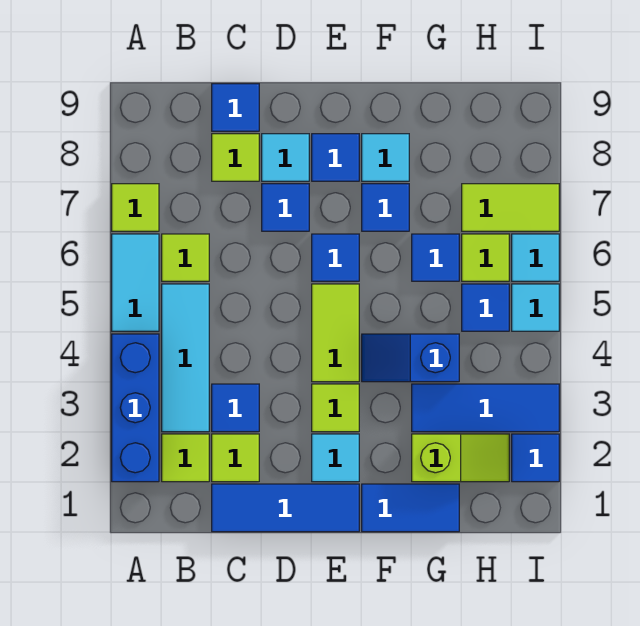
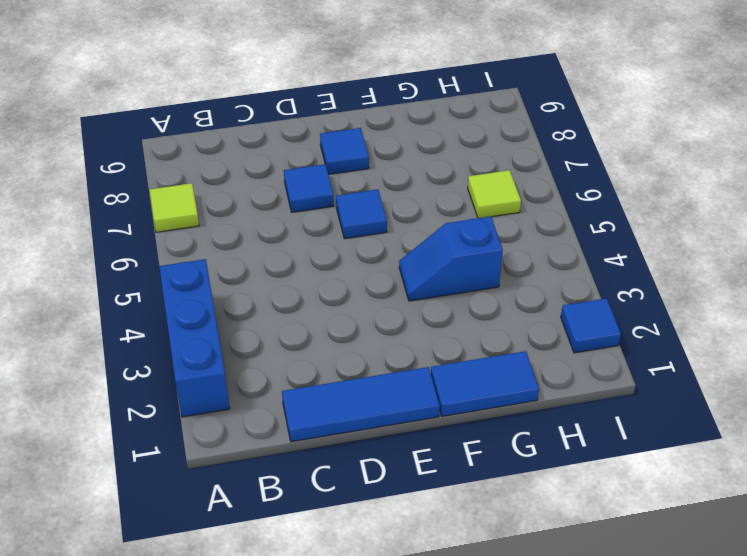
none -> cyan 1x2 tile [112,234,159,331]
none -> lime 1x1 tile [162,434,209,482]
none -> cyan 1x3 tile [162,284,209,432]
none -> lime 1x1 tile [162,234,209,281]

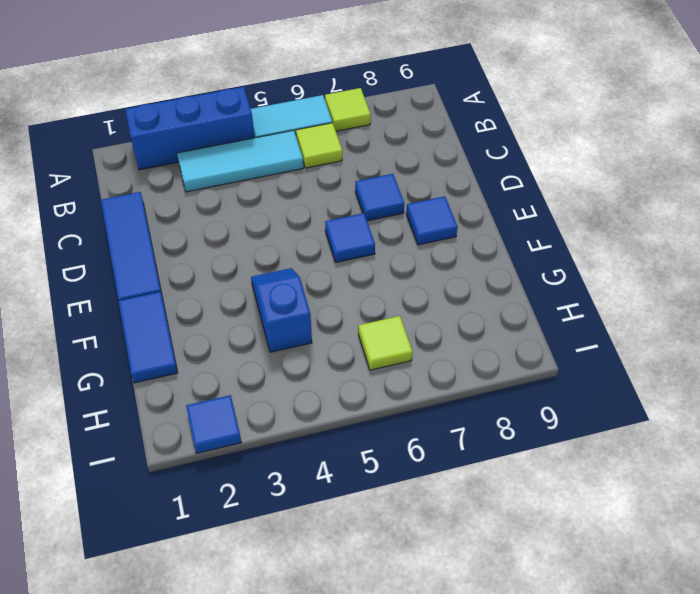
none -> lime 1x1 tile [162,434,209,482]
none -> lime 1x1 tile [212,434,259,482]
none -> blue 1x1 tile [212,384,259,432]
none -> lime 1x1 tile [212,134,259,181]

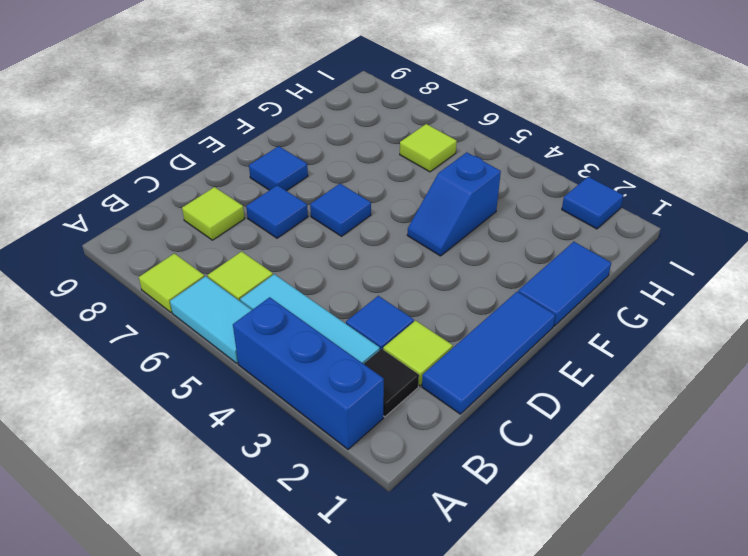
black 1x1 tile [364,349,419,417] -> lime 1x1 tile [162,434,209,482]
none -> blue 1x1 tile [212,84,259,131]
none -> cyan 1x1 tile [262,134,309,181]
none -> cyan 1x1 tile [312,434,359,482]
none -> lime 1x1 tile [312,384,359,432]

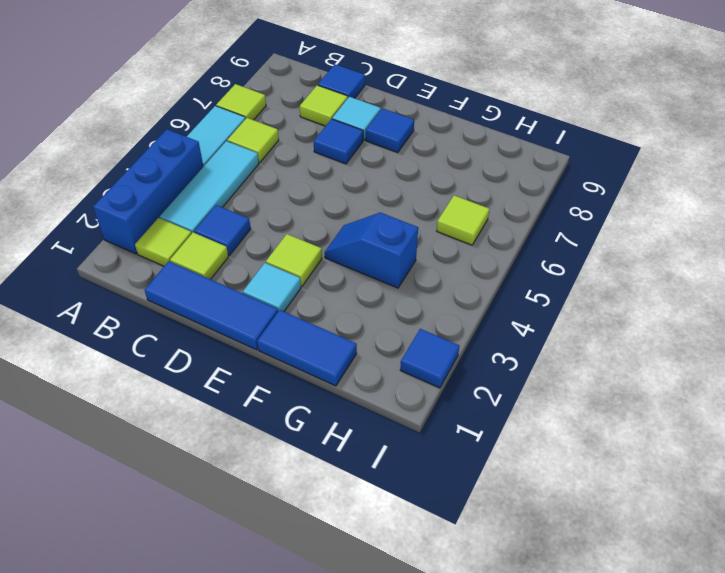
none -> lime 1x2 tile [312,284,359,382]
none -> blue 1x1 tile [312,234,359,281]
none -> blue 1x1 tile [362,184,409,231]
none -> cyan 1x1 tile [362,134,409,181]

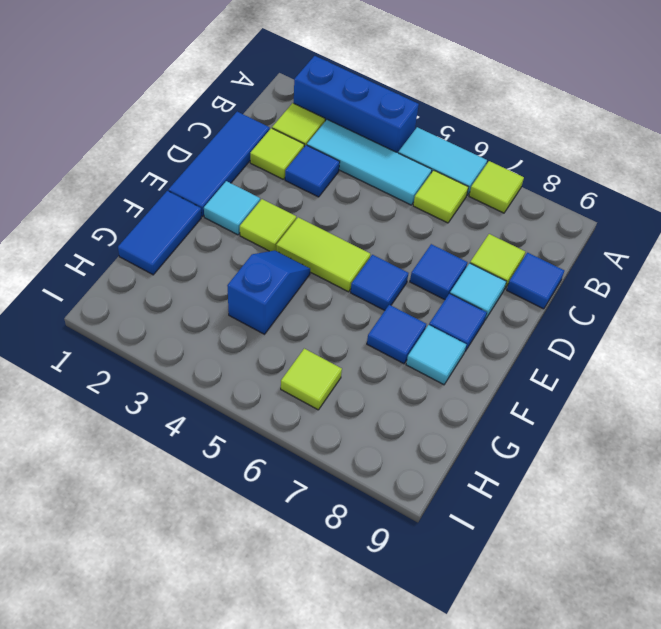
none -> lime 1x2 slope [412,434,509,482]
none -> blue 1x3 tile [412,384,559,432]
none -> blue 1x1 tile [412,234,459,281]
none -> blue 1x1 tile [462,284,509,331]

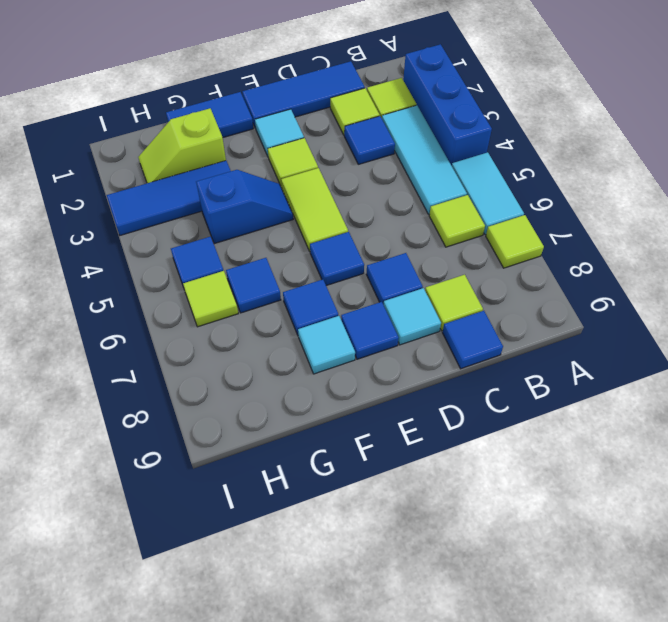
none -> lime 1x2 tile [462,184,559,231]
none -> blue 1x1 tile [512,434,559,482]
none -> cyan 1x1 tile [512,284,559,331]
none -> cyan 1x1 tile [512,234,559,281]

